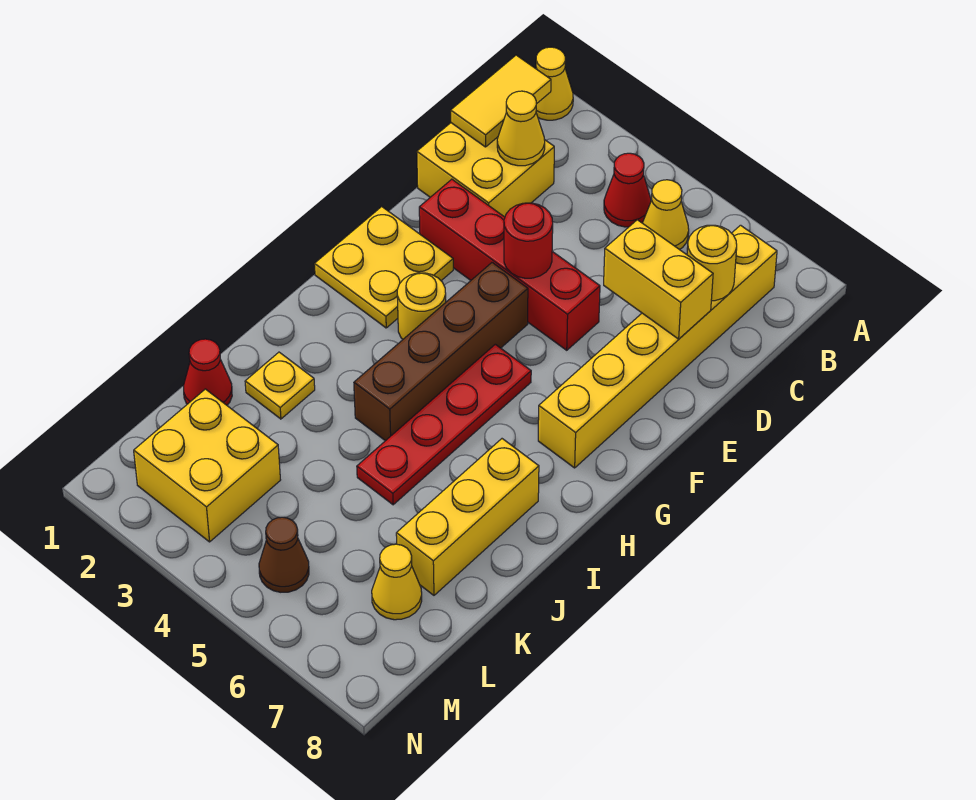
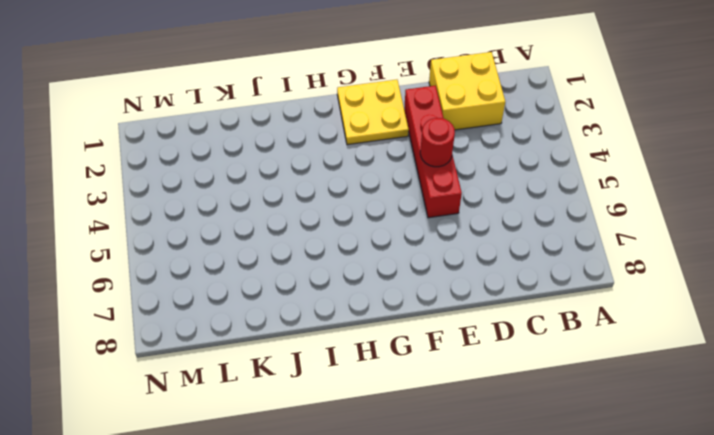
none -> yellow 1x1 cone [536,47,573,120]
none -> red 1x1 cone [604,153,651,227]
none -> yellow 1x1 cone [643,180,689,250]

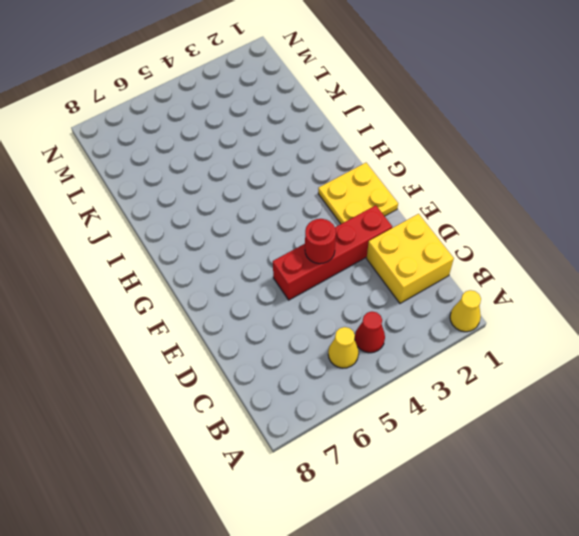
none -> yellow 1x6 brick [538,225,777,468]
none -> brown 1x4 brick [354,263,528,441]
none -> yellow 1x1 round brick [397,273,446,339]

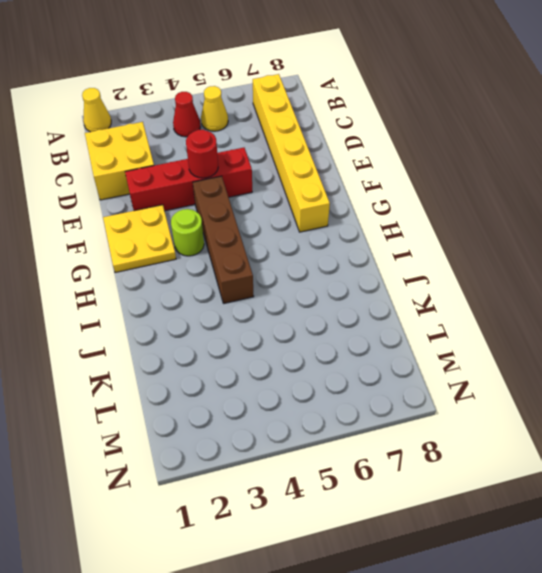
lime 1x1 round brick [171,209,204,256] -> yellow 1x1 round brick [397,273,446,339]
none -> red 1x4 plate [357,344,531,505]
none -> yellow 1x3 brick [396,439,539,595]
none -> yellow 1x1 plate [245,352,315,419]

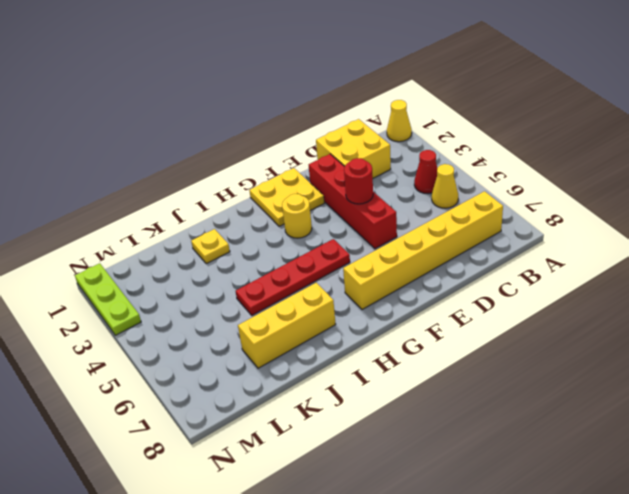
lime 1x3 plate [75,263,141,335] -> none
none -> brown 1x4 brick [354,263,528,441]
none -> red 1x1 cone [184,339,232,405]
none -> yellow 2x2 brick [134,389,280,542]

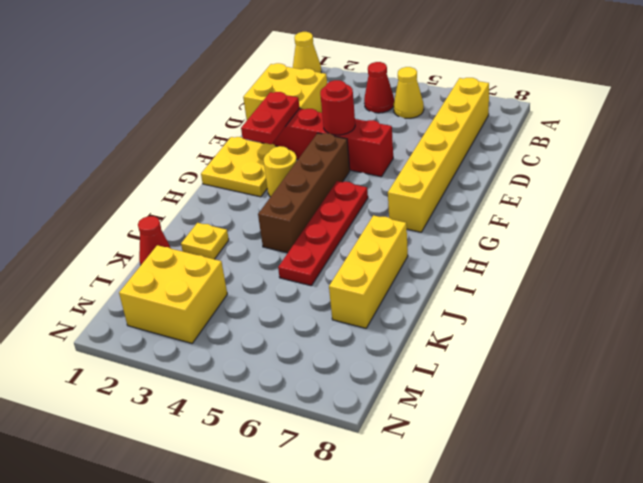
red 1x2 plate [241,92,300,144] -> none
none -> yellow 1x1 cone [372,544,422,620]
none -> brown 1x1 cone [259,517,309,592]
none -> yellow 1x2 tile [451,55,551,147]

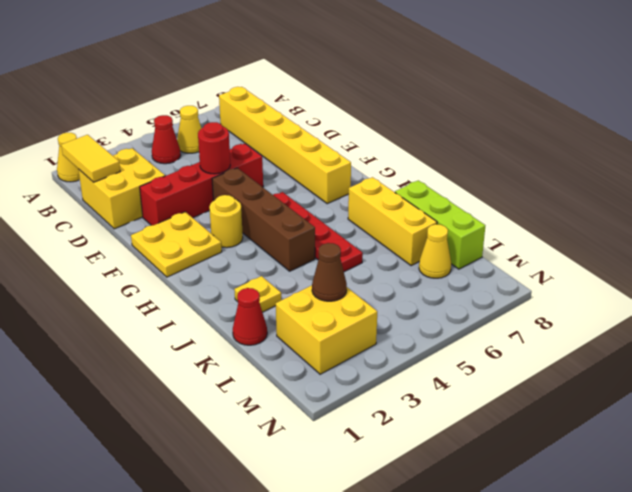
lime 1x3 brick [395,180,485,269] -> none
brown 1x1 cone [312,243,347,301] -> brown 1x1 cone moved to [259,517,309,592]
none -> yellow 1x1 cone [497,91,545,166]
none -> yellow 1x1 round brick [687,225,737,301]
none -> yellow 1x2 brick [604,220,713,339]

